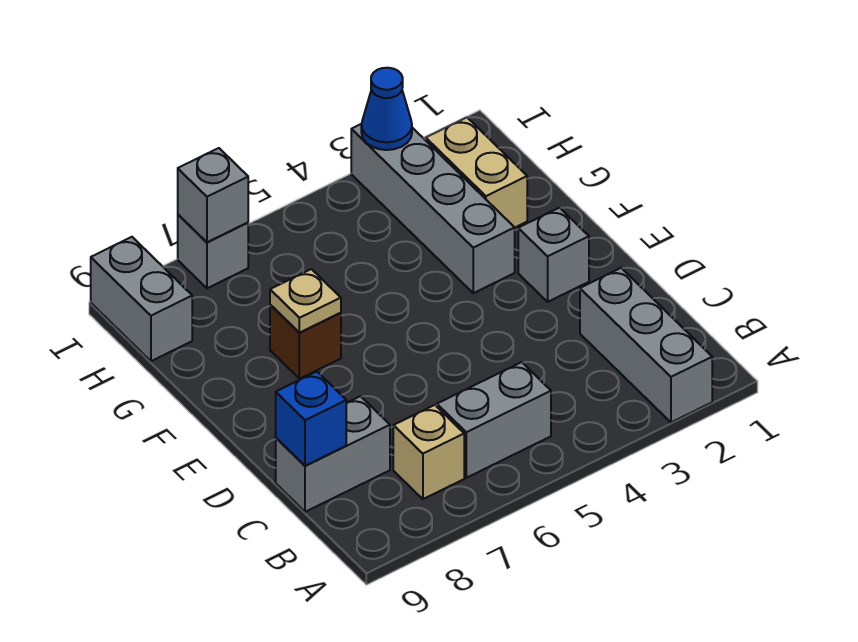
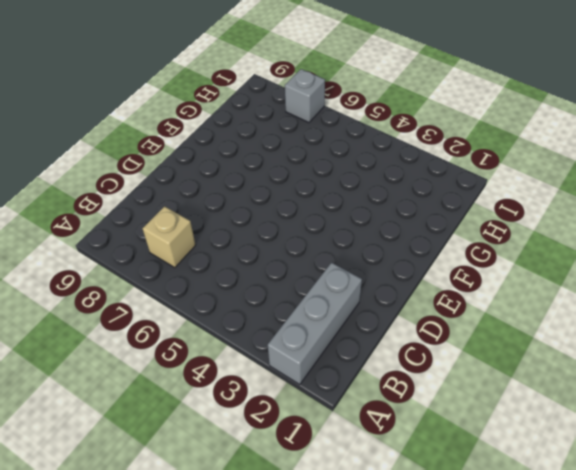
none -> grey 1x2 brick [437,362,551,478]
none -> grey 1x2 brick [276,396,390,512]
none -> grey 1x1 brick [518,208,589,302]

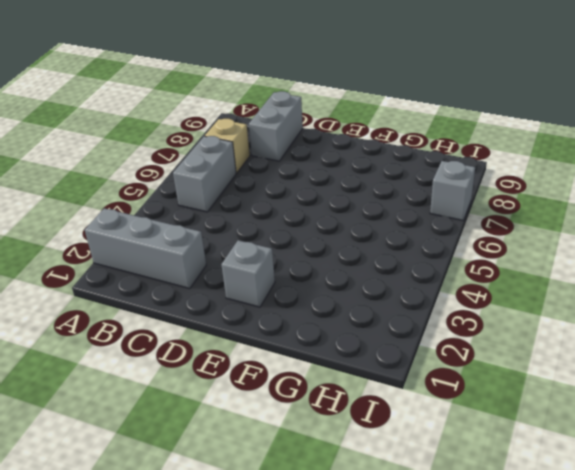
none -> grey 1x4 brick [351,124,515,293]
none -> brown 1x1 brick [270,305,341,379]
none -> tan 1x2 brick [426,117,527,227]

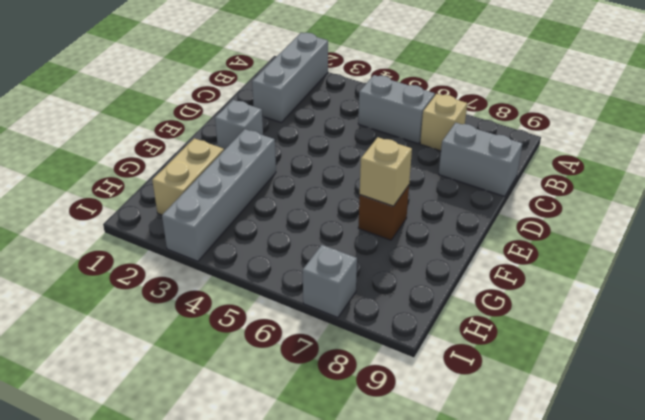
tan 1x1 brick [360,137,412,206] -> tan 1x1 plate [270,269,341,333]
none -> grey 1x2 brick [91,237,192,361]
none -> blue 1x1 brick [276,372,346,466]
none -> blue 1x1 cone [361,68,412,150]

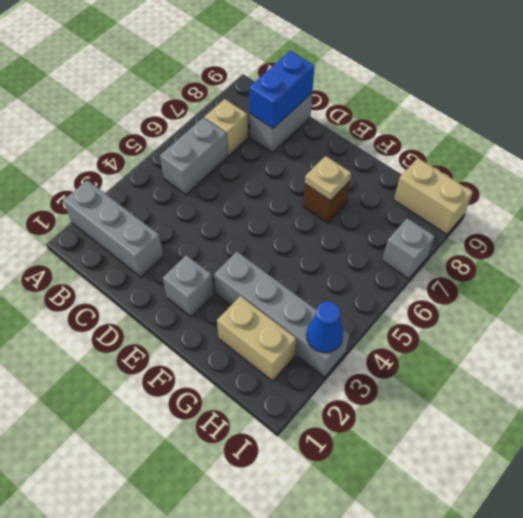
blue 1x2 brick [249,51,314,128] -> blue 1x1 brick [276,372,346,466]
tan 1x2 brick [394,158,473,234] -> grey 1x2 brick [91,237,192,361]
none -> grey 1x1 brick [178,148,248,242]

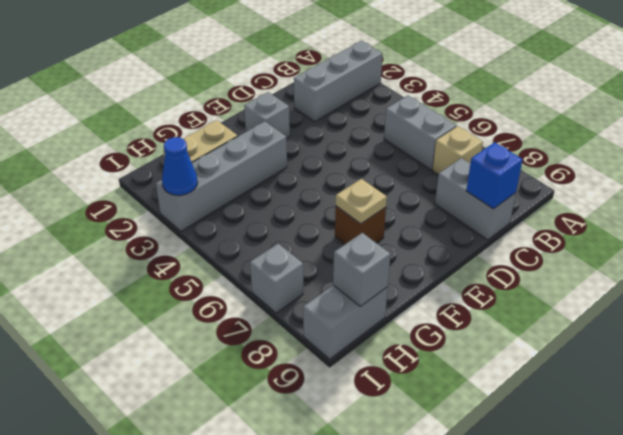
grey 1x1 brick [333,233,390,307] -> grey 1x1 brick moved to [178,148,248,242]

